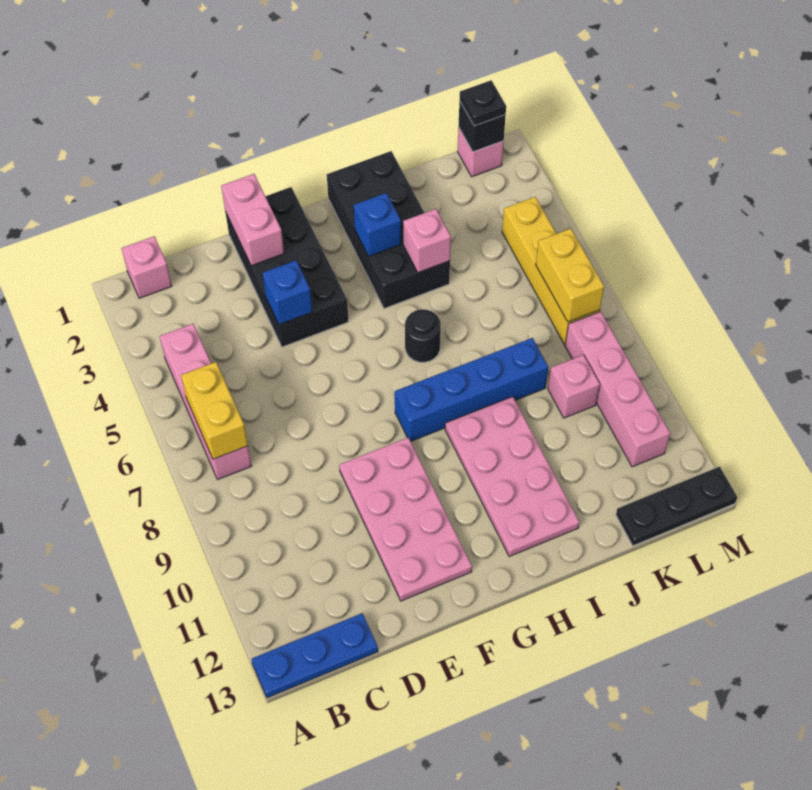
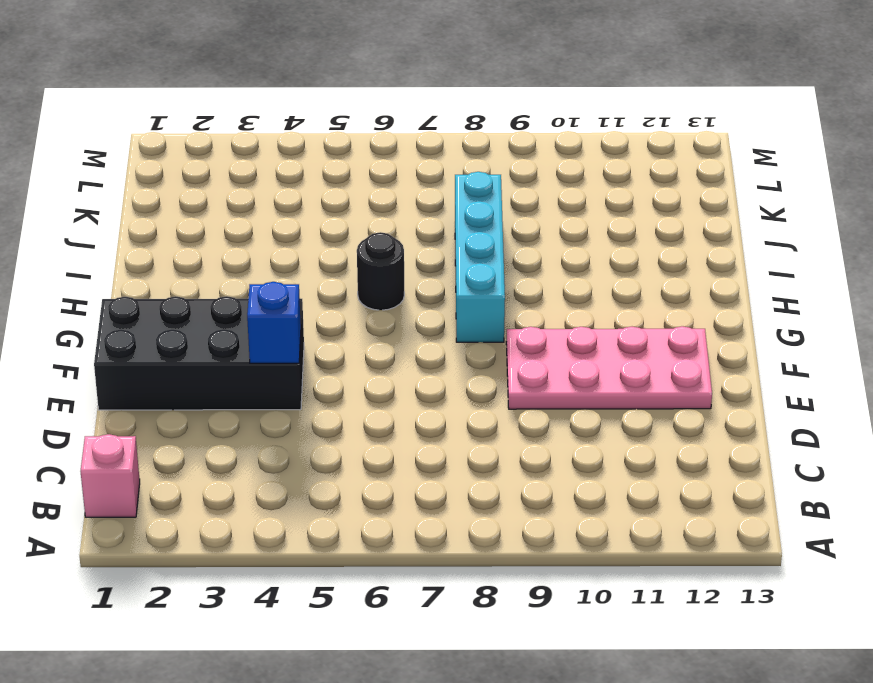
cyan 1x4 brick [455,172,505,342] -> blue 1x4 brick [395,338,548,441]
none -> blue 1x3 plate [251,613,378,698]
none -> pink 1x4 brick [160,324,251,480]
none -> black 2x4 brick [327,151,450,309]

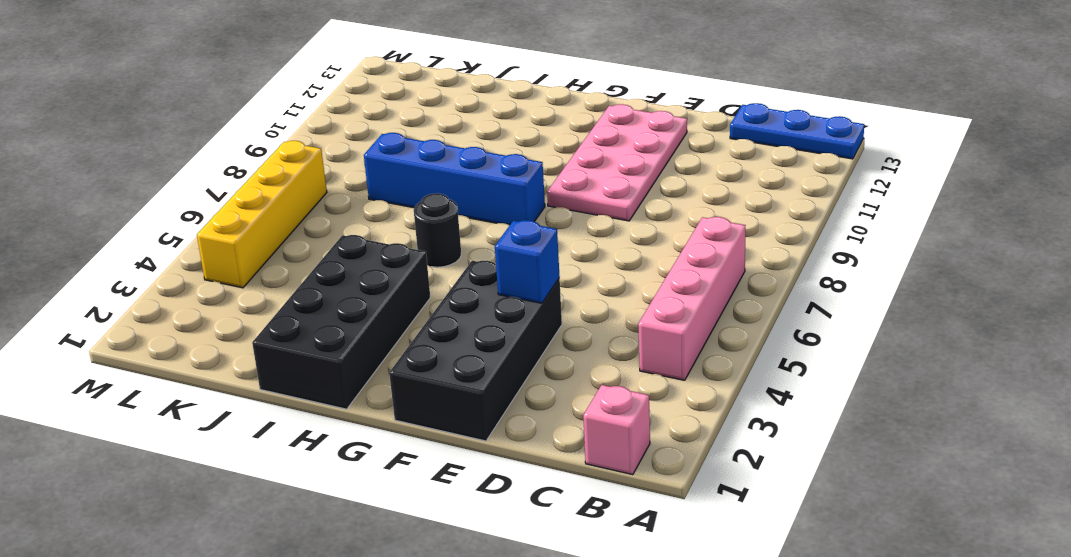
none -> pink 2x4 plate [445,397,579,557]
none -> pink 1x1 brick [548,355,600,418]
none -> black 1x3 plate [616,467,737,546]

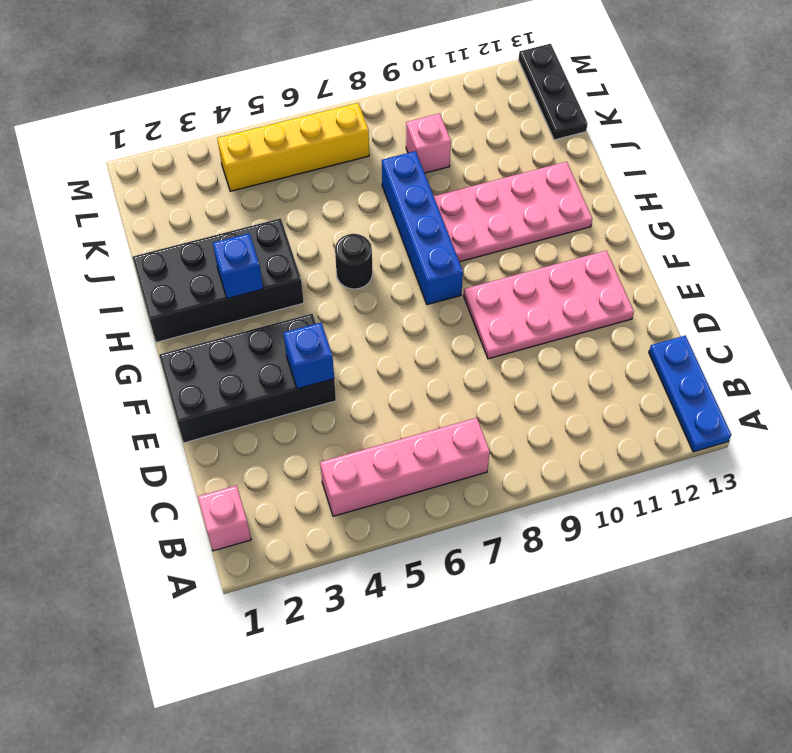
none -> pink 1x1 brick [458,127,504,177]
none -> pink 1x4 brick [565,311,670,467]
none -> yellow 1x2 brick [181,362,248,459]

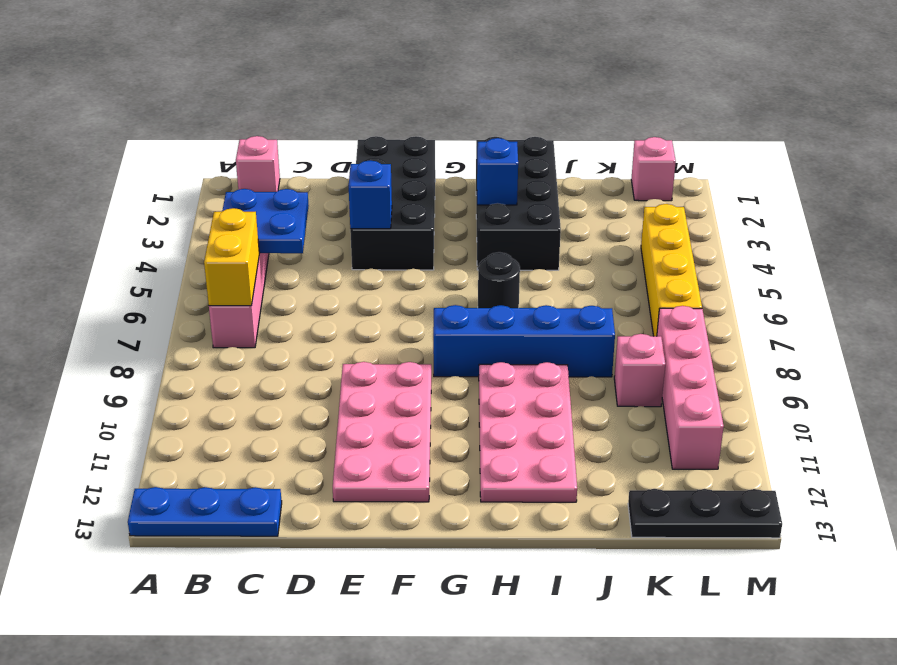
blue 2x2 plate [222,189,309,253] -> none
none -> pink 1x2 brick [221,174,284,266]
none -> pink 1x1 brick [403,209,451,273]
none -> black 1x1 brick [458,101,506,152]

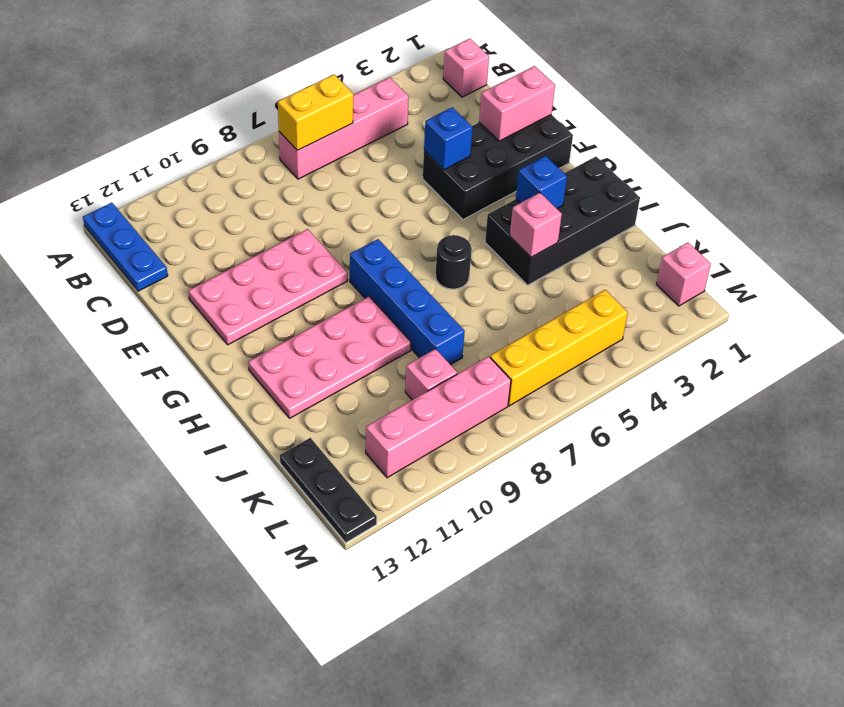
none -> black 1x1 brick [458,101,506,152]
none -> yellow 1x2 brick [536,228,604,322]
none -> black 1x1 plate [459,80,506,126]

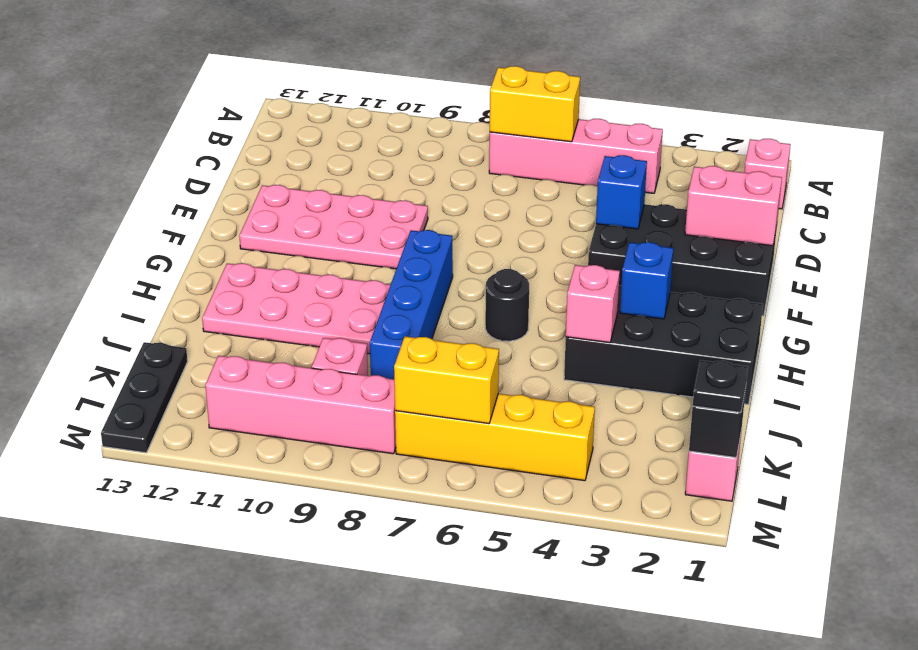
none -> blue 1x3 plate [251,613,378,698]

